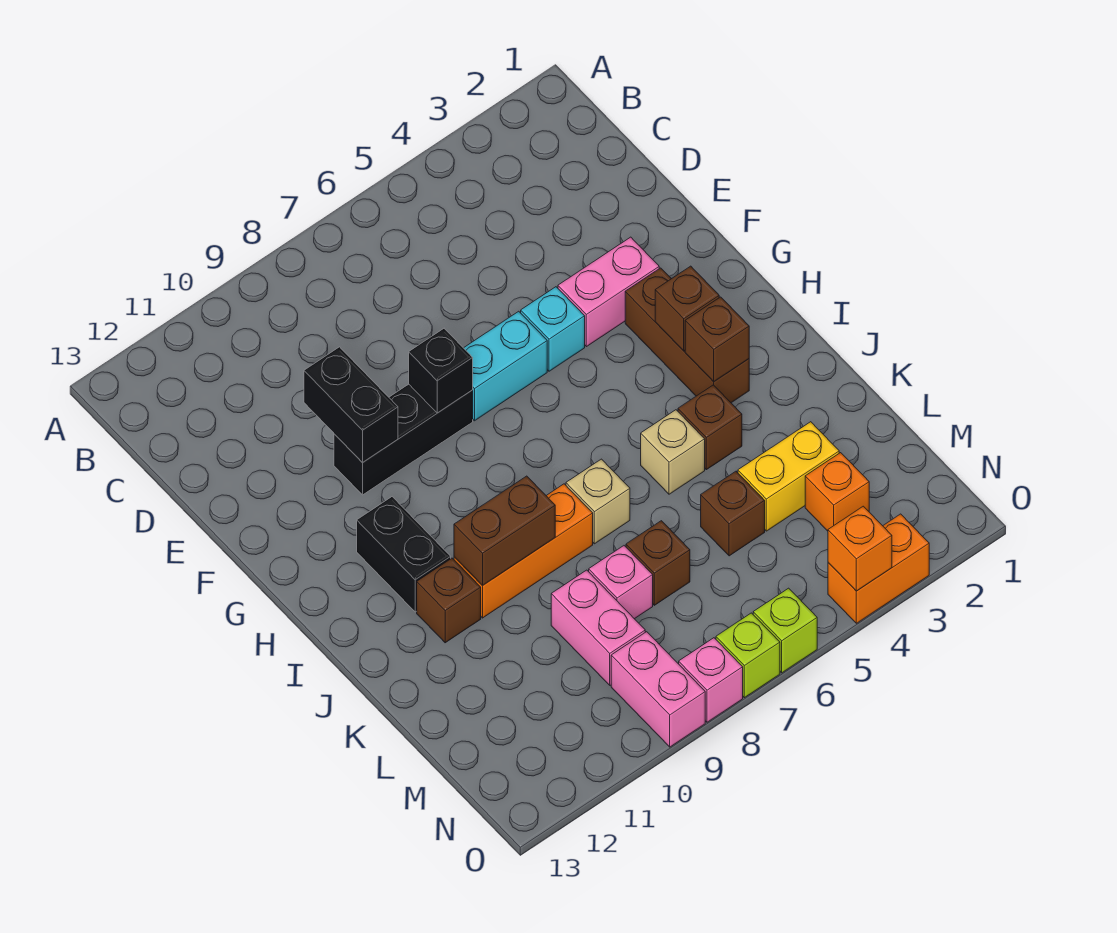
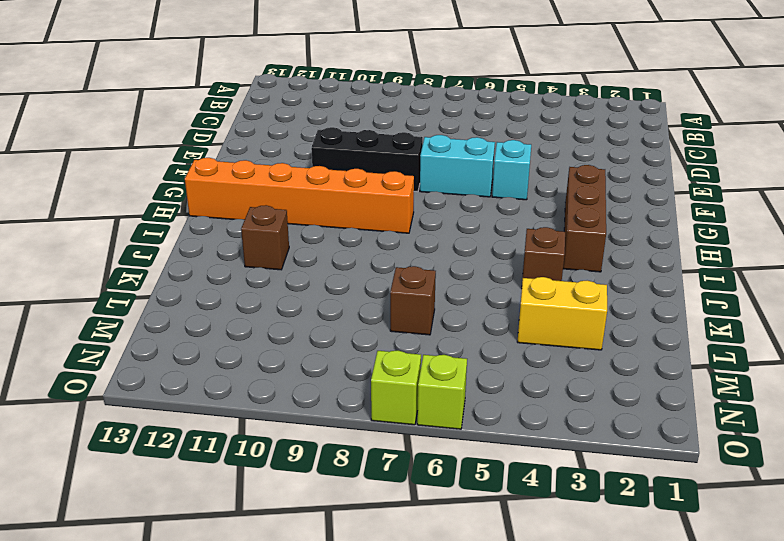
orange 1x6 brick [185,158,414,233] -> black 1x2 brick [357,497,451,612]
none -> pink 1x2 brick [558,237,659,347]
none -> tan 1x1 brick [641,410,705,494]
none -> tan 1x1 brick [566,459,630,544]

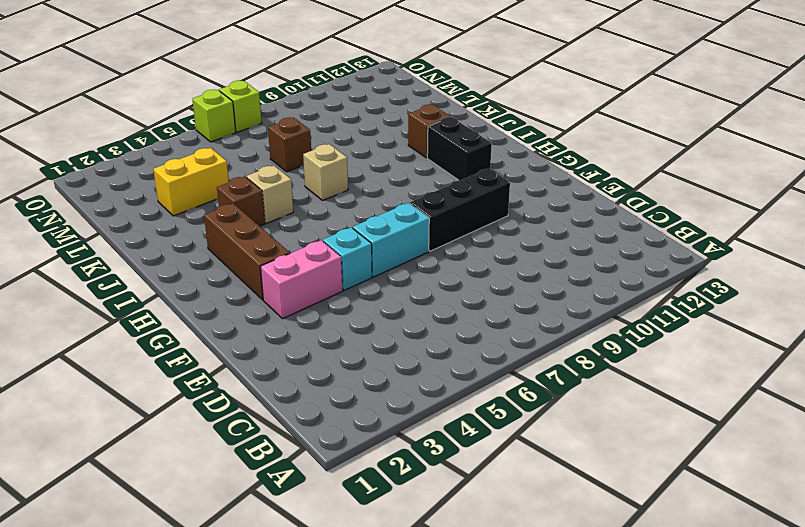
none -> orange 1x3 brick [454,484,593,618]
none -> brown 1x1 brick [701,471,765,556]
none -> pink 1x1 brick [589,546,653,619]

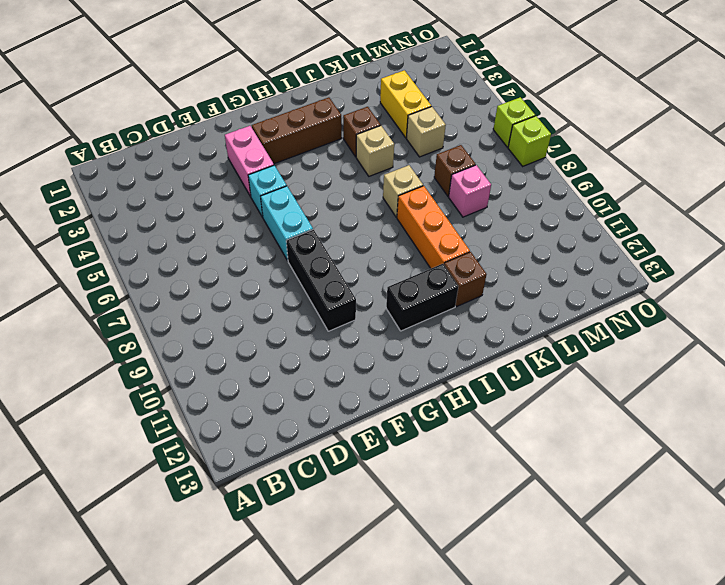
tan 1x1 brick [406,107,446,157] -> brown 1x1 brick [701,471,765,556]
none -> pink 1x2 brick [551,570,645,685]
none -> orange 1x1 brick [805,453,869,531]
none -> pink 1x2 brick [611,632,705,747]

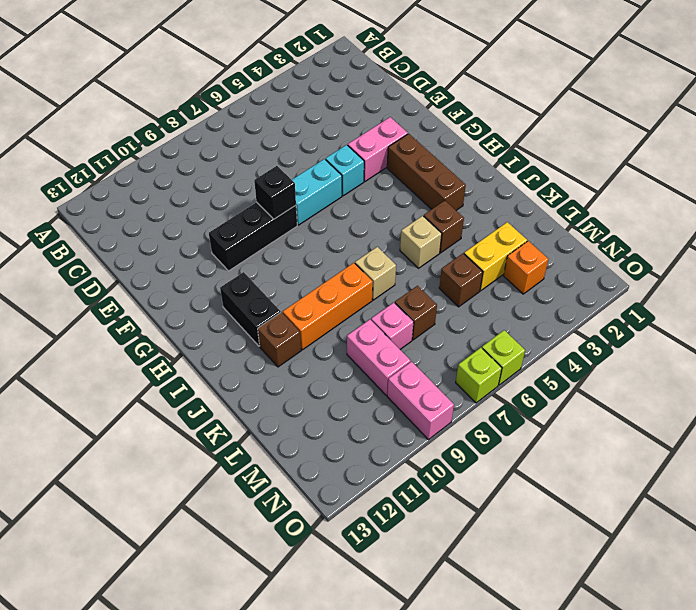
none -> orange 1x2 brick [828,514,929,623]
none -> pink 1x1 brick [679,638,743,722]
none -> black 1x2 brick [304,347,398,463]

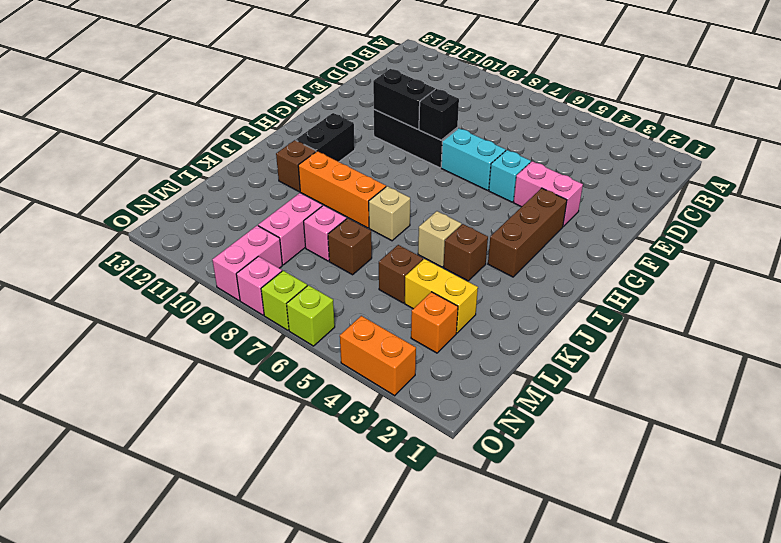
black 1x2 brick [373,69,435,129] -> black 1x2 brick turned to [304,347,398,463]
none -> brown 1x1 brick [655,266,719,351]
none -> brown 1x1 brick [685,297,749,382]
none -> brown 1x2 brick [454,476,555,586]

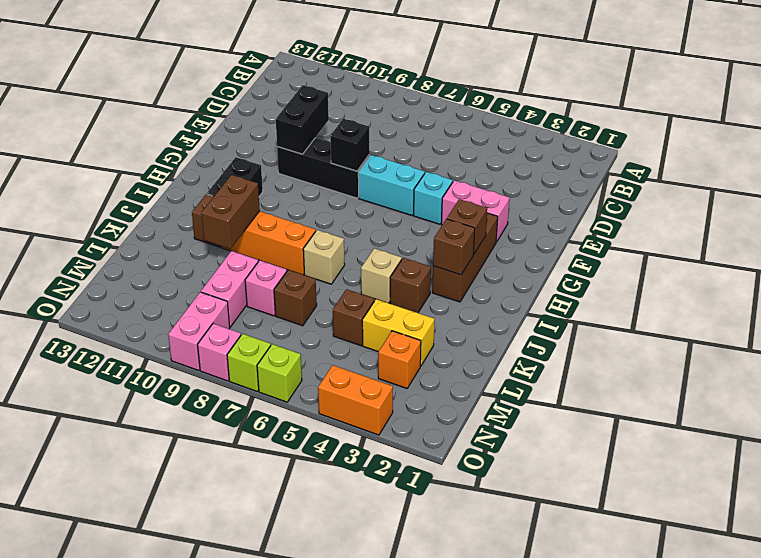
brown 1x2 brick [201,175,260,249] -> brown 1x2 brick turned to [454,476,555,586]
none -> orange 1x1 brick [828,506,892,591]

